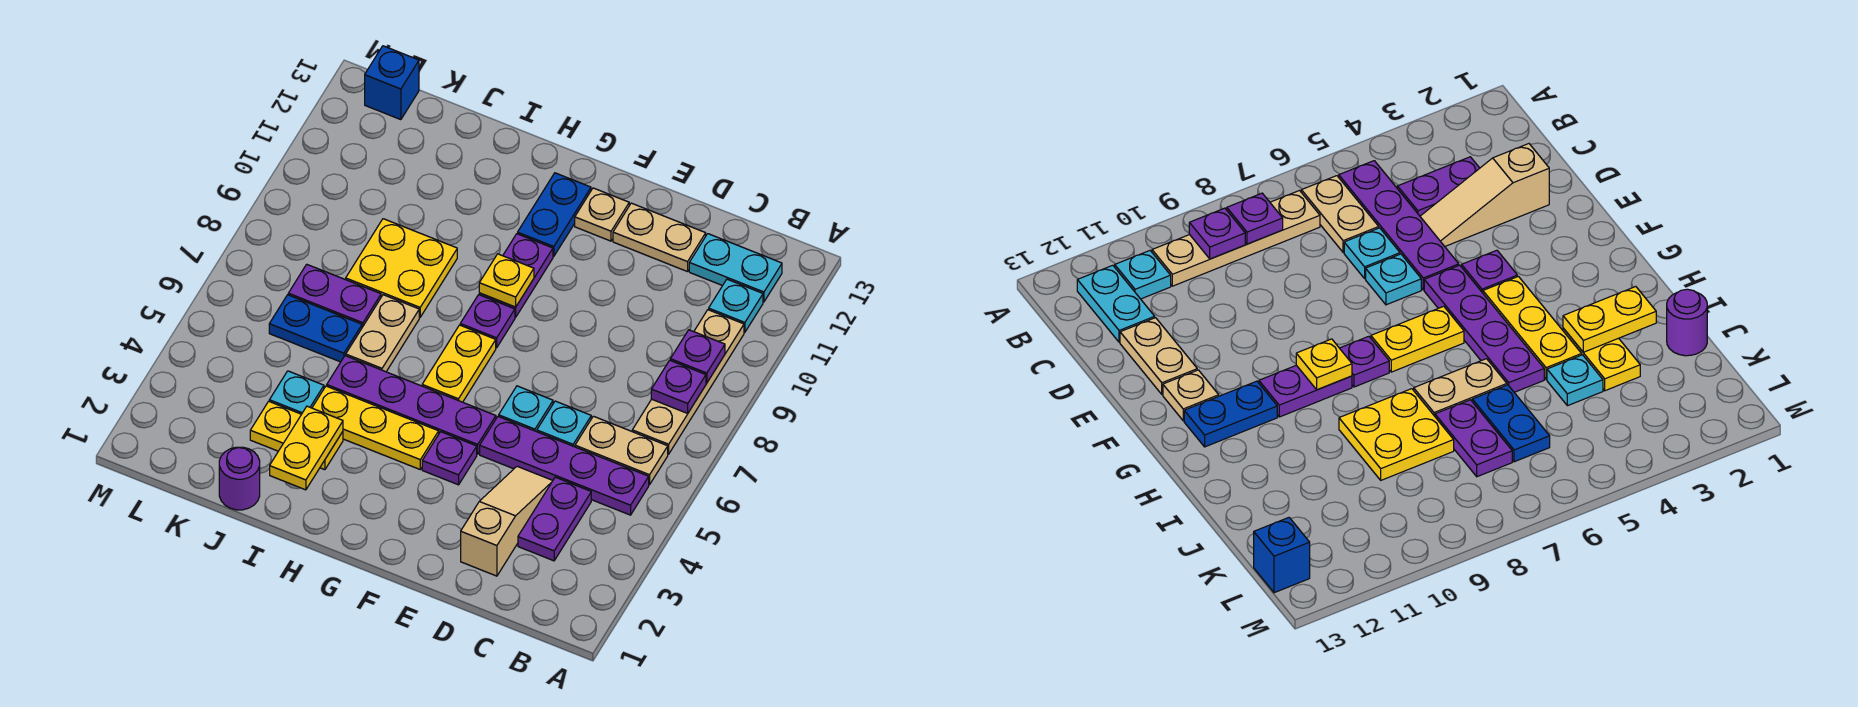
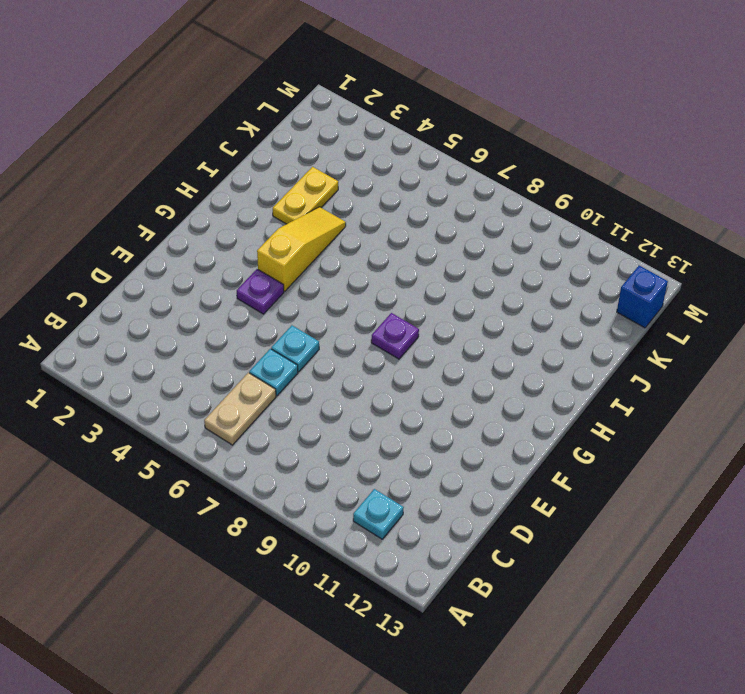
yellow 1x3 slope [257,207,346,291] -> yellow 1x3 plate [312,386,439,469]
none -> purple 1x4 plate [480,416,649,515]
none -> tan 1x4 plate [632,310,744,454]
none -> cyan 1x2 plate [689,234,782,302]
none -> purple 1x2 plate [518,477,591,561]

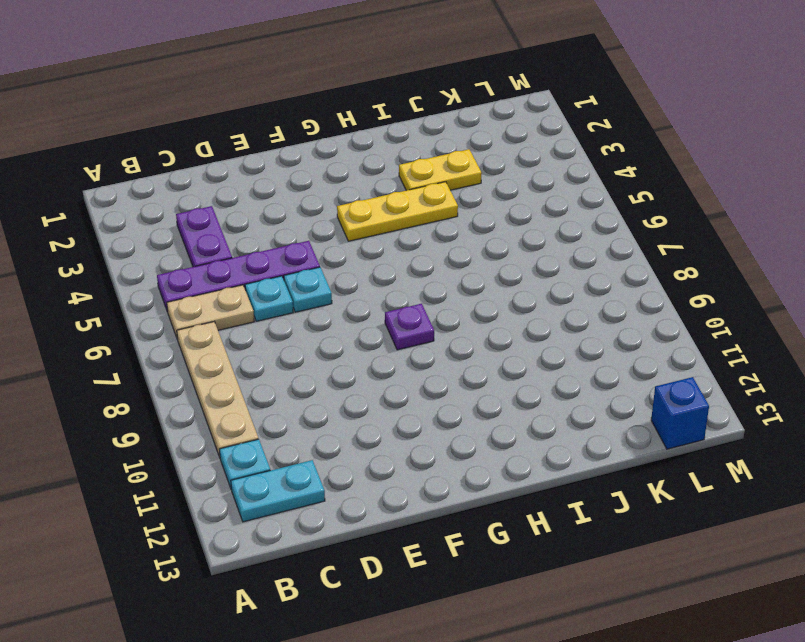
none -> tan 1x3 slope [461,466,553,576]
none -> tan 1x2 plate [613,203,706,272]
none -> purple 1x1 plate [422,432,477,485]
none -> purple 1x4 plate [327,356,496,454]

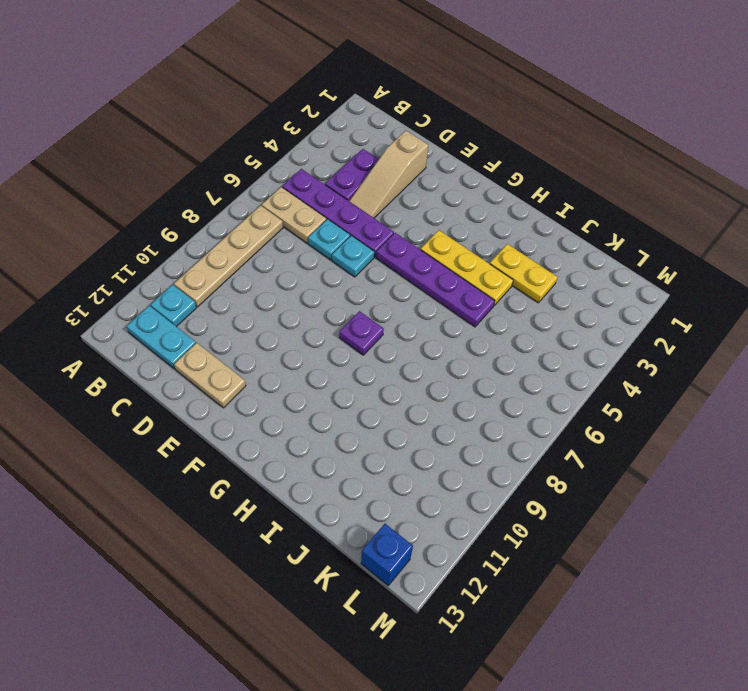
none -> purple 1x1 plate [422,432,477,485]
none -> tan 1x1 plate [575,188,629,241]
none -> yellow 1x2 plate [422,325,496,402]
none -> purple 1x2 plate [479,234,553,317]

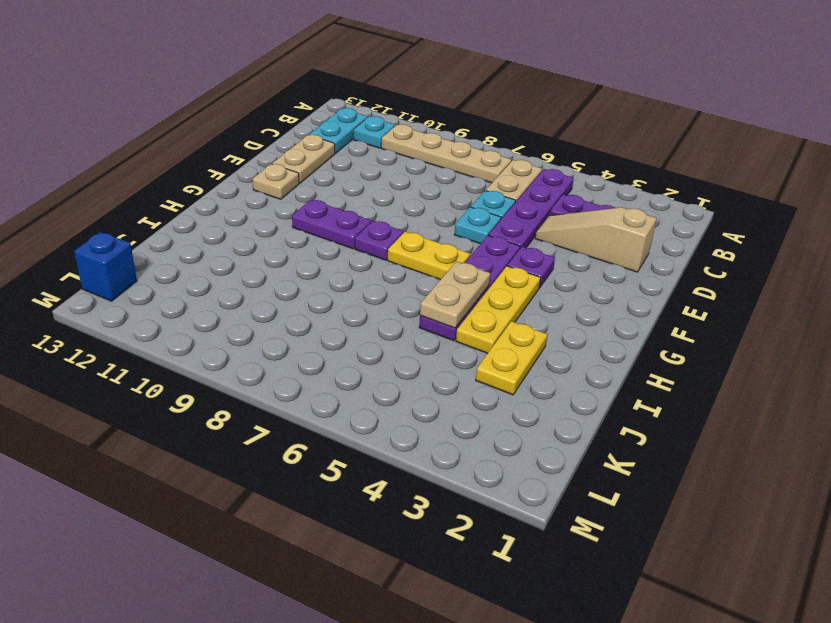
tan 1x2 plate [420,261,490,328] -> tan 1x2 plate turned to [346,295,419,372]
none -> blue 1x2 plate [518,173,591,256]
none -> yellow 2x2 plate [346,219,457,317]
none -> purple 1x1 round brick [219,447,260,510]
none -> cyan 1x1 plate [269,371,324,414]

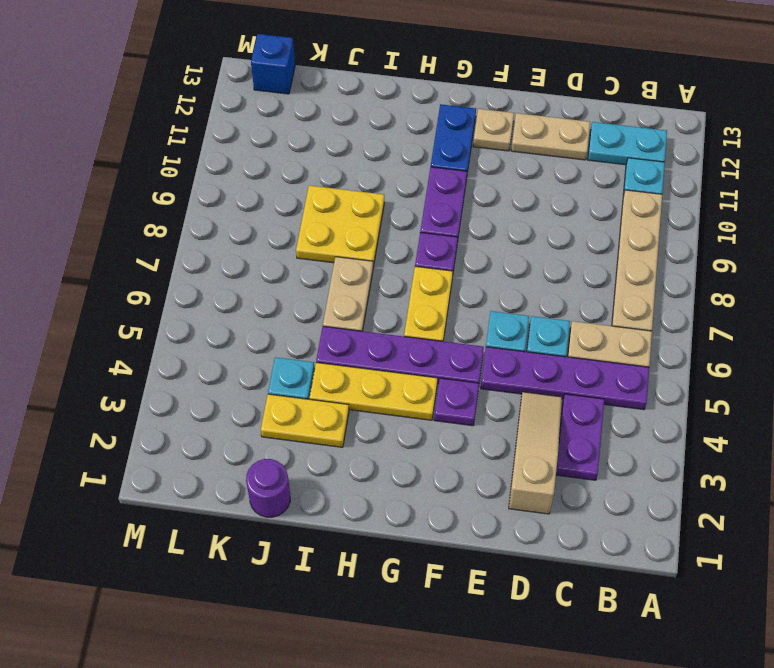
none -> blue 1x2 plate [269,295,362,362]
none -> purple 1x2 plate [288,264,381,327]
none -> purple 1x1 plate [651,360,706,413]
none -> purple 1x1 plate [670,330,725,383]

